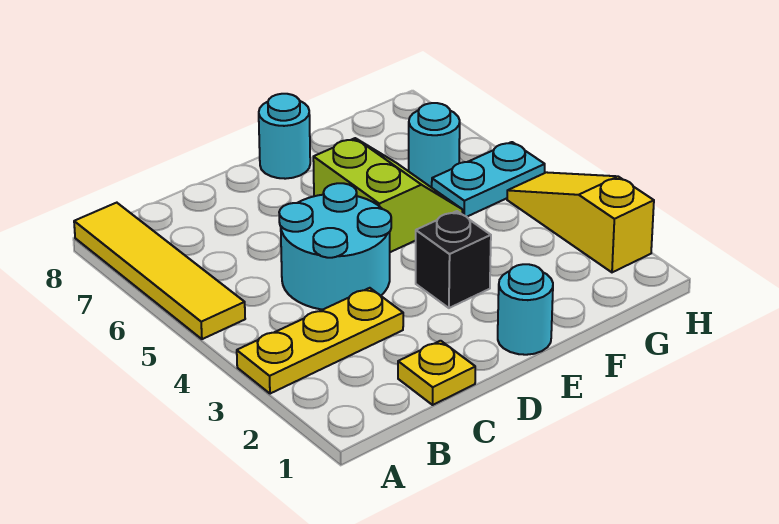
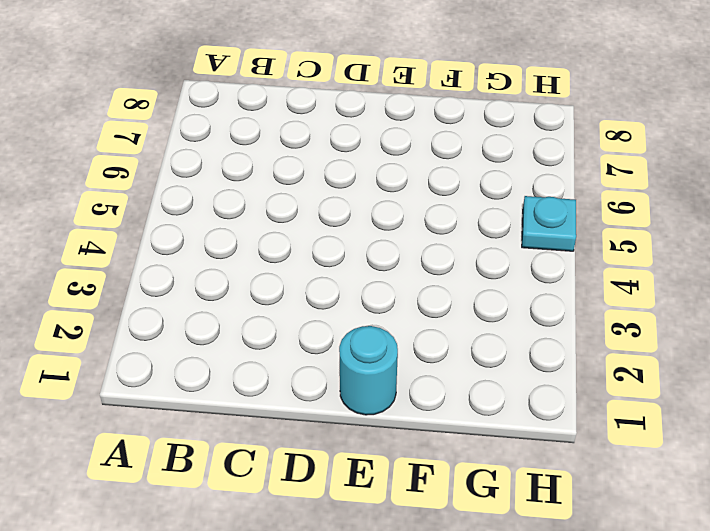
cyan 1x1 plate [522,196,576,251] -> cyan 1x2 plate [432,142,545,217]
none -> yellow 1x3 plate [237,288,403,394]
none -> yellow 1x4 tile [74,203,245,339]

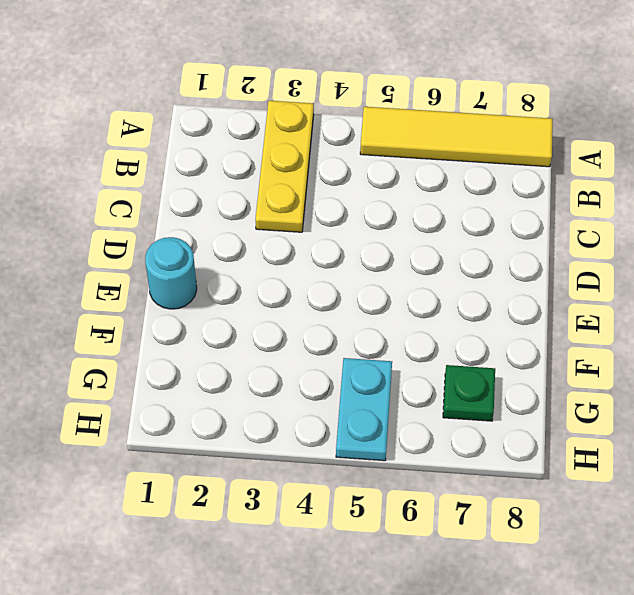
green 1x1 plate [443,365,495,421] -> none
none -> yellow 1x1 plate [398,341,475,405]
none -> cyan 2x2 round brick [279,183,391,310]

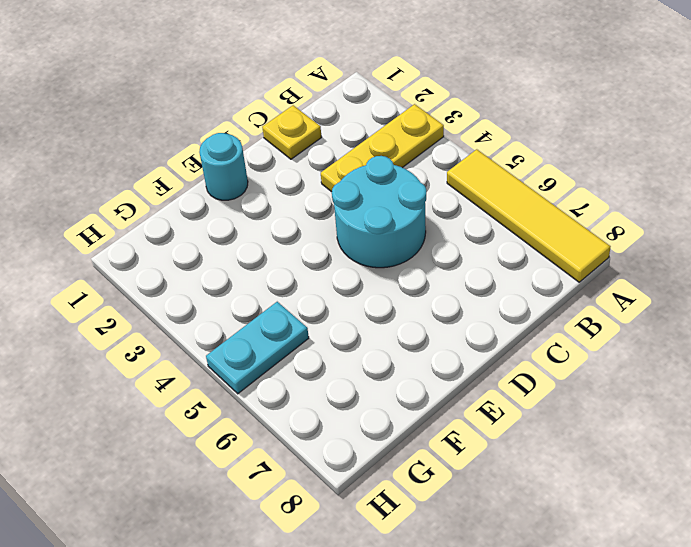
none -> black 1x1 brick [416,211,491,308]
none -> lime 2x2 slope [313,138,462,252]

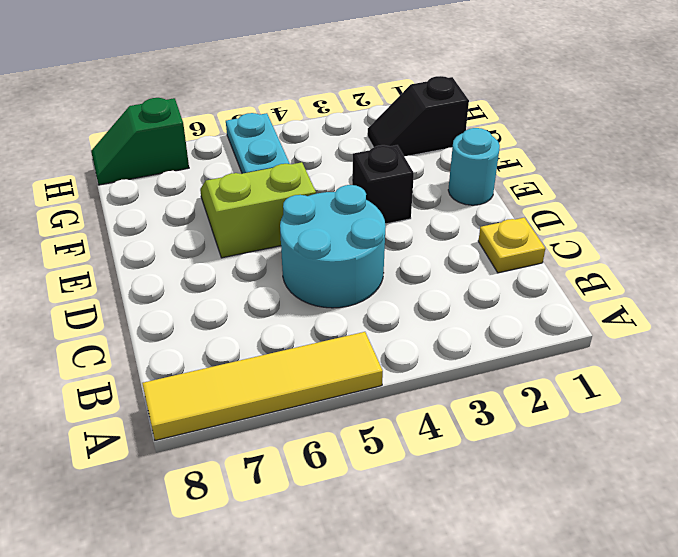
black 1x2 slope [367,76,469,156] -> none
green 1x2 slope [91,98,189,185] -> none
none -> yellow 1x3 plate [237,288,403,394]
none -> cyan 1x1 round brick [259,94,310,179]

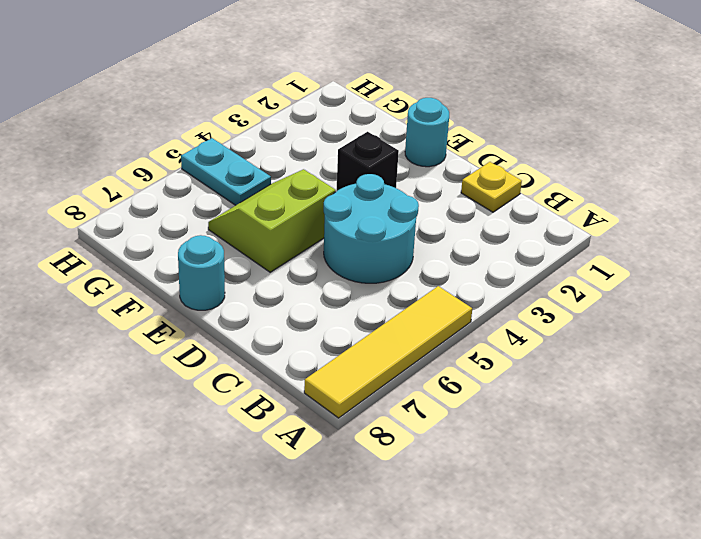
none -> yellow 1x3 plate [237,288,403,394]
none -> cyan 1x1 round brick [409,103,460,188]

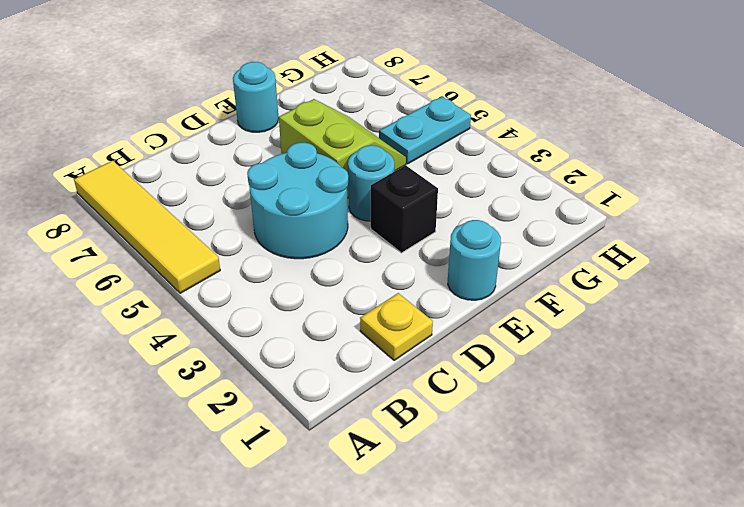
cyan 1x1 round brick [348,145,394,221] -> cyan 1x1 round brick moved to [409,103,460,188]
none -> yellow 1x3 plate [237,288,403,394]
none -> yellow 1x3 slope [507,172,654,272]

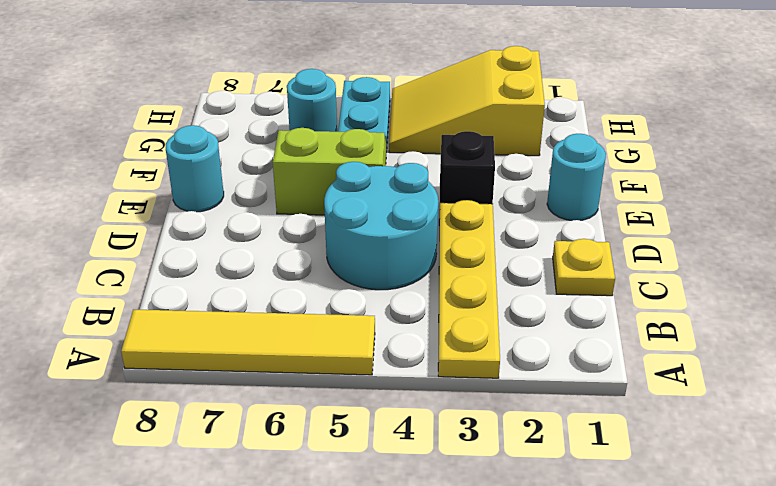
yellow 1x4 plate [438,200,500,378] -> yellow 1x3 plate [237,288,403,394]
yellow 2x3 slope [389,46,545,156] -> yellow 1x3 slope [507,172,654,272]

